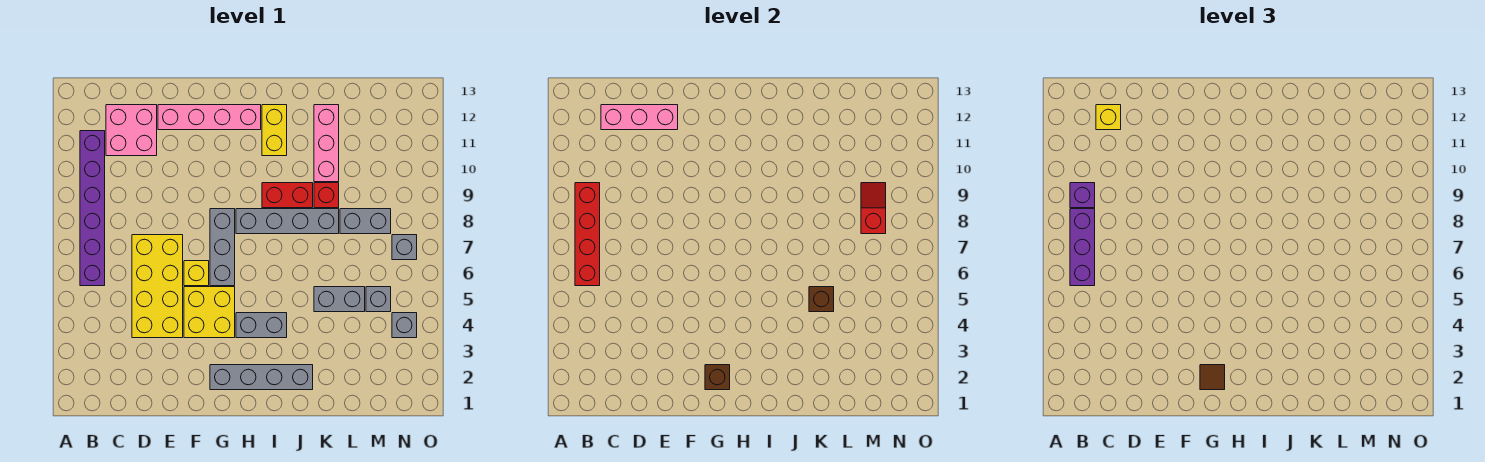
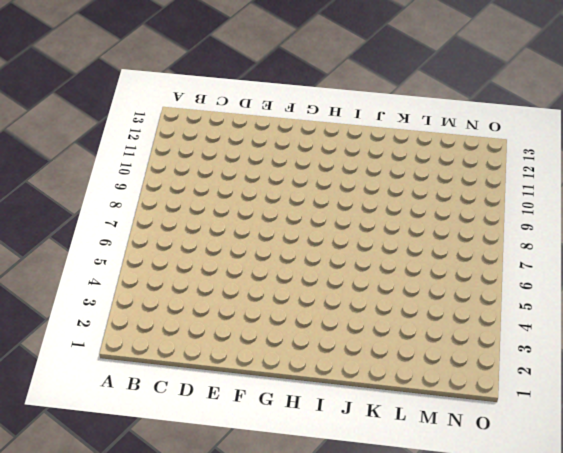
none -> purple 1x6 brick [80,131,105,286]
none -> pink 2x2 brick [106,105,157,156]
none -> yellow 2x4 brick [132,235,183,338]

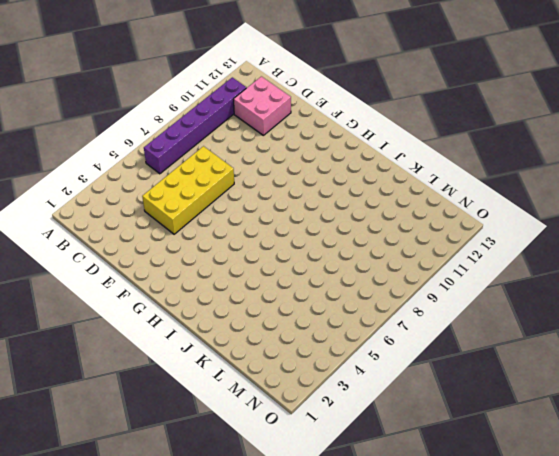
none -> pink 1x4 brick [158,105,261,130]
none -> yellow 2x2 brick [184,287,235,338]
none -> yellow 1x1 brick [184,261,209,286]

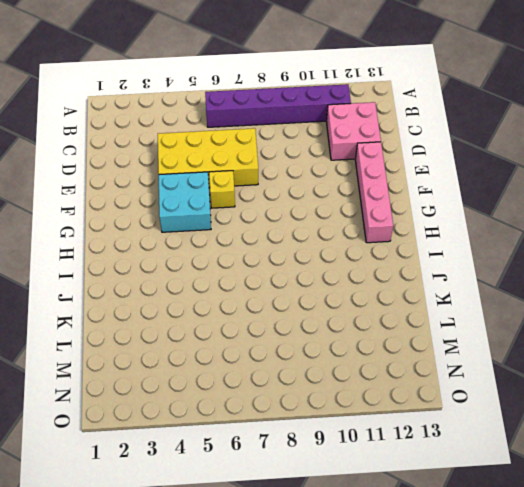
cyan 2x2 brick [159,172,211,232] -> yellow 2x2 brick [184,287,235,338]
none -> grey 1x4 brick [210,365,313,390]
none -> grey 1x3 brick [210,209,235,286]
none -> grey 1x2 brick [236,313,287,338]

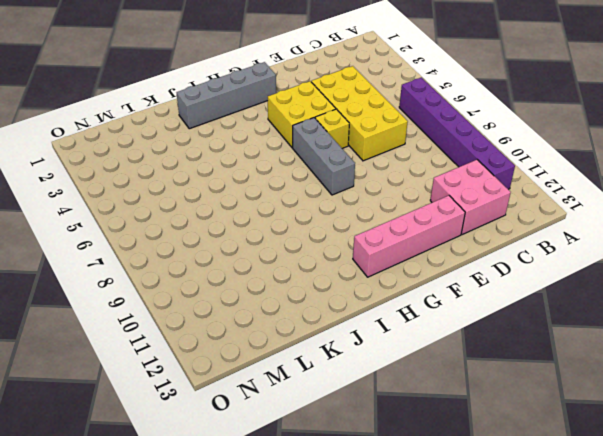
none -> grey 1x2 brick [236,313,287,338]
none -> grey 1x4 brick [236,209,339,234]
none -> red 1x2 brick [262,183,313,208]

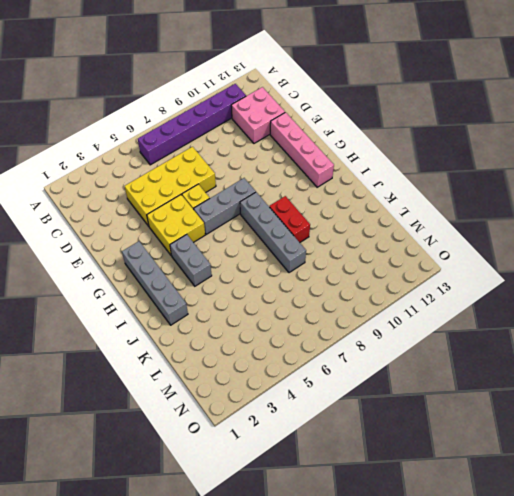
none -> yellow 1x2 brick [262,105,287,156]
none -> grey 1x2 brick [314,287,365,312]
none -> red 1x1 brick [314,183,339,208]

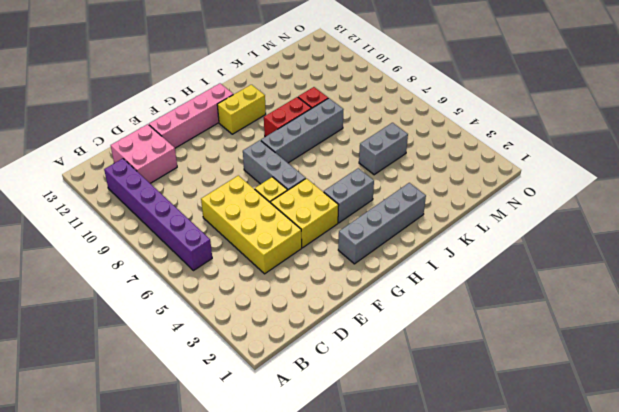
yellow 1x2 brick [217,85,266,134] -> yellow 1x2 brick turned to [262,105,287,156]
none -> pink 1x3 brick [314,105,339,182]
none -> grey 1x2 brick [340,209,391,234]
none -> grey 1x1 brick [366,287,391,312]

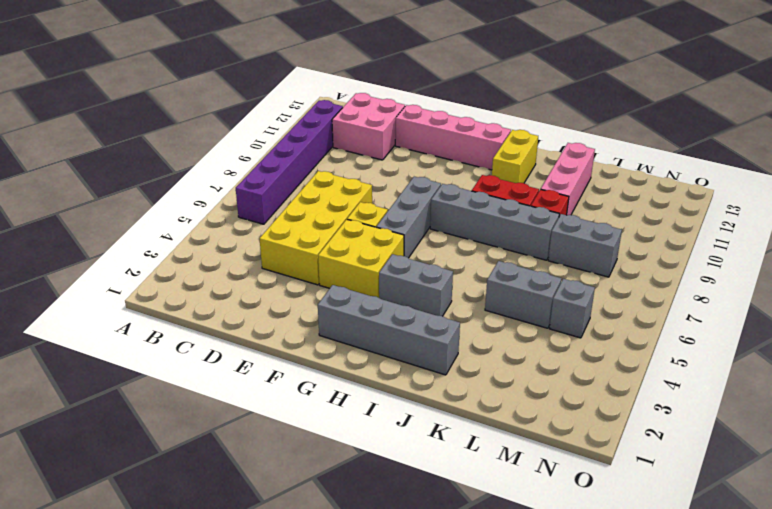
none -> grey 1x1 brick [392,313,417,338]
none -> grey 1x1 brick [392,235,417,260]
none -> red 1x4 brick [575,183,600,286]

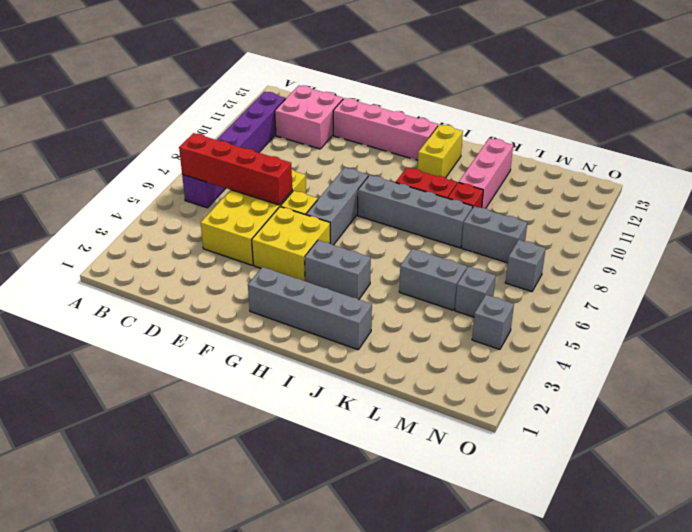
red 1x4 brick [179,133,292,205] -> red 1x4 brick turned to [575,183,600,286]
none -> pink 1x3 brick [601,105,678,130]
none -> brown 1x1 brick [705,365,730,390]
none -> brown 1x1 brick [809,287,834,312]

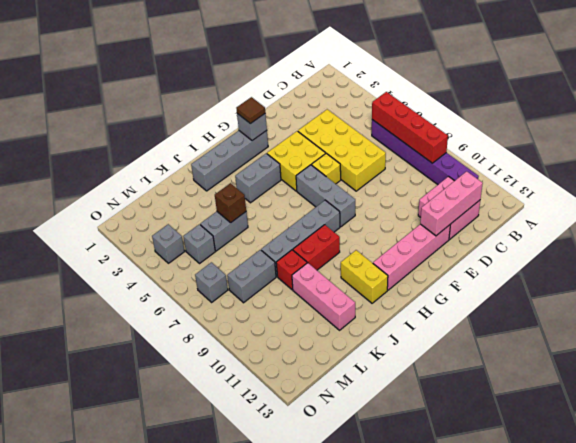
grey 1x1 brick [237,113,267,141] -> brown 1x1 brick [705,365,730,390]
none -> red 1x2 slope [861,183,886,234]
none -> purple 1x3 brick [1070,209,1095,286]
none -> purple 1x1 brick [1070,183,1095,208]

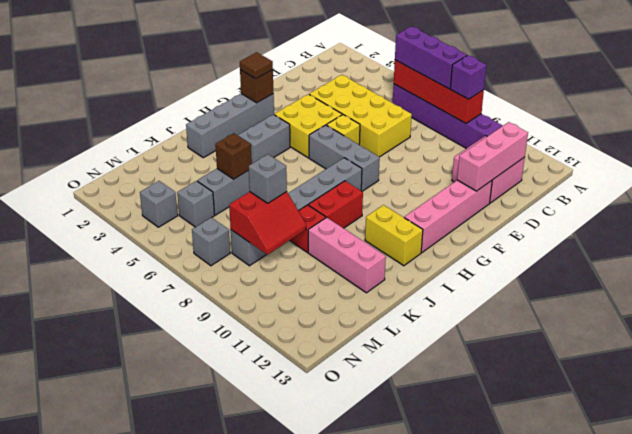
red 2x2 slope [229,192,306,255] -> red 1x2 slope [861,183,886,234]
grey 1x1 brick [248,154,287,203] -> none
none -> yellow 1x1 brick [1096,105,1121,130]

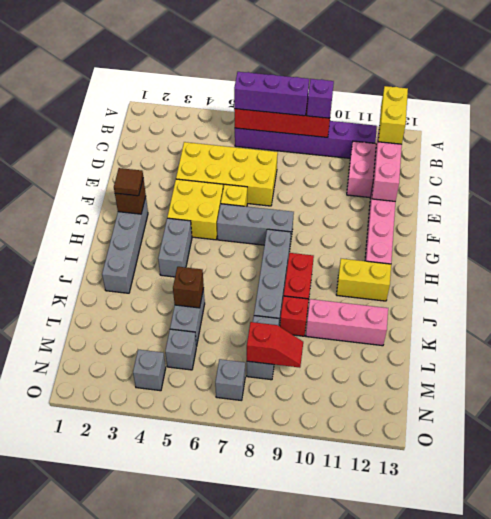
yellow 1x2 brick [378,86,408,144] -> yellow 1x1 brick [1096,105,1121,130]

